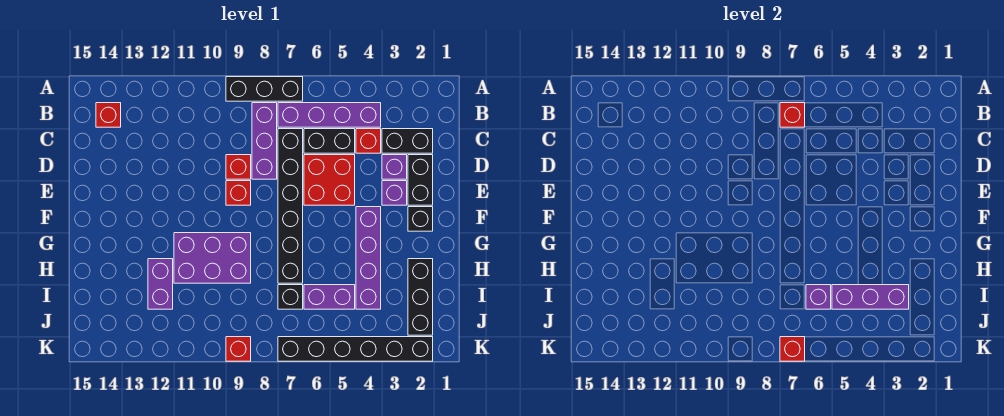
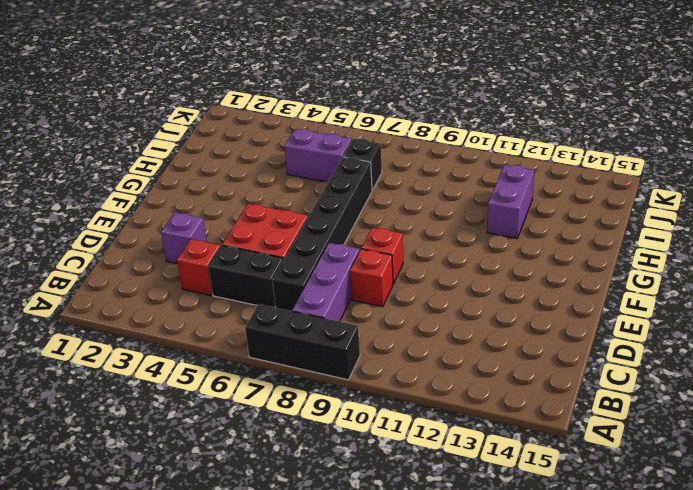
none -> purple 1x4 brick [278,103,381,127]
none -> red 1x1 brick [96,103,121,127]
none -> black 1x2 brick [382,129,433,153]

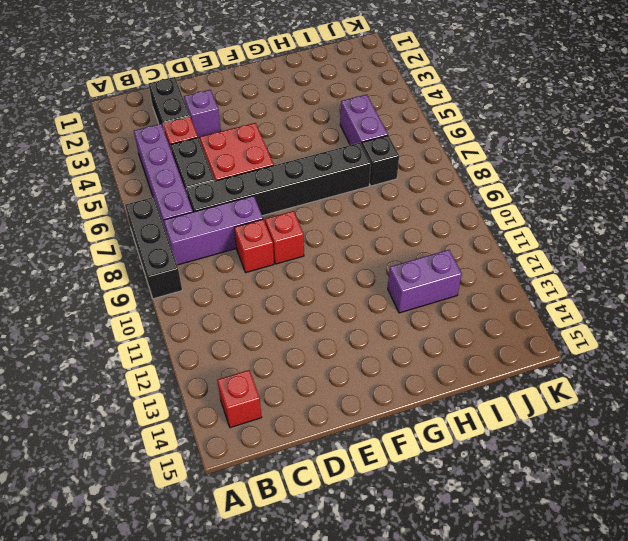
none -> black 1x2 brick [408,155,433,205]
none -> purple 1x1 brick [382,181,407,205]
none -> black 1x1 brick [408,207,433,231]

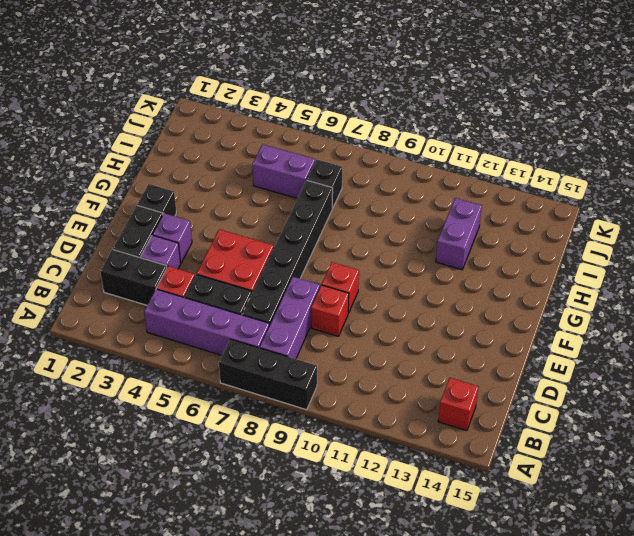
none -> purple 1x4 brick [356,207,381,309]
none -> purple 2x3 brick [174,233,251,283]
none -> black 1x3 brick [408,259,433,335]

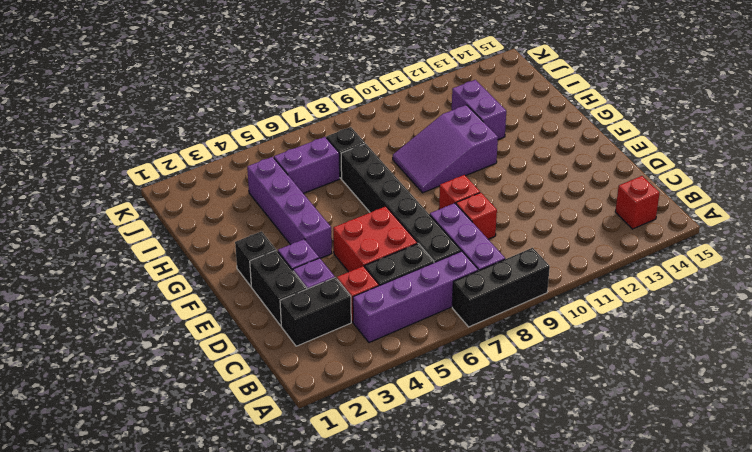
purple 2x3 slope [393,105,498,193] -> purple 2x3 brick [174,233,251,283]
none -> black 1x3 brick [408,259,433,335]
none -> black 1x6 brick [278,337,433,361]
none -> red 1x1 brick [226,337,251,361]

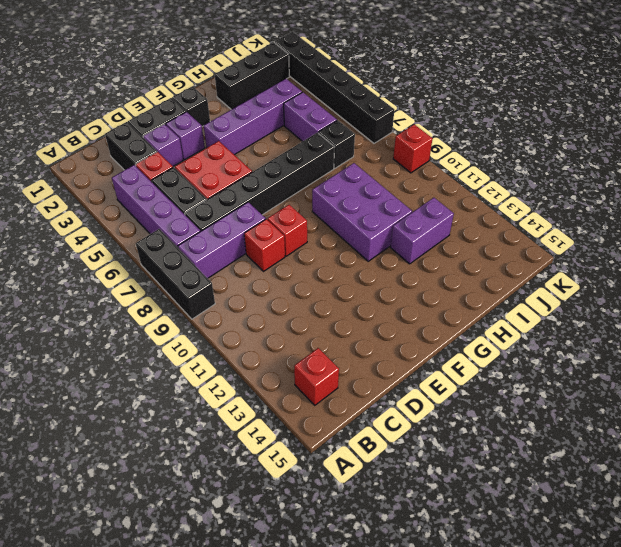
none -> red 1x1 brick [780,103,805,127]
none -> purple 1x3 brick [832,285,909,309]
none -> purple 1x1 brick [806,285,831,309]

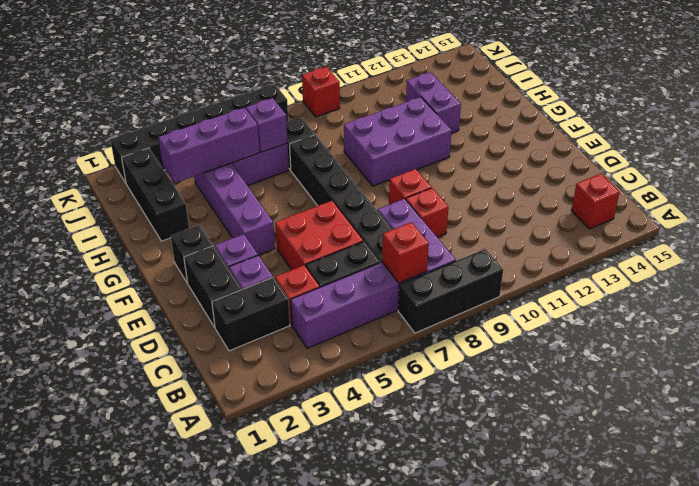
none -> red 1x1 brick [780,337,805,361]

